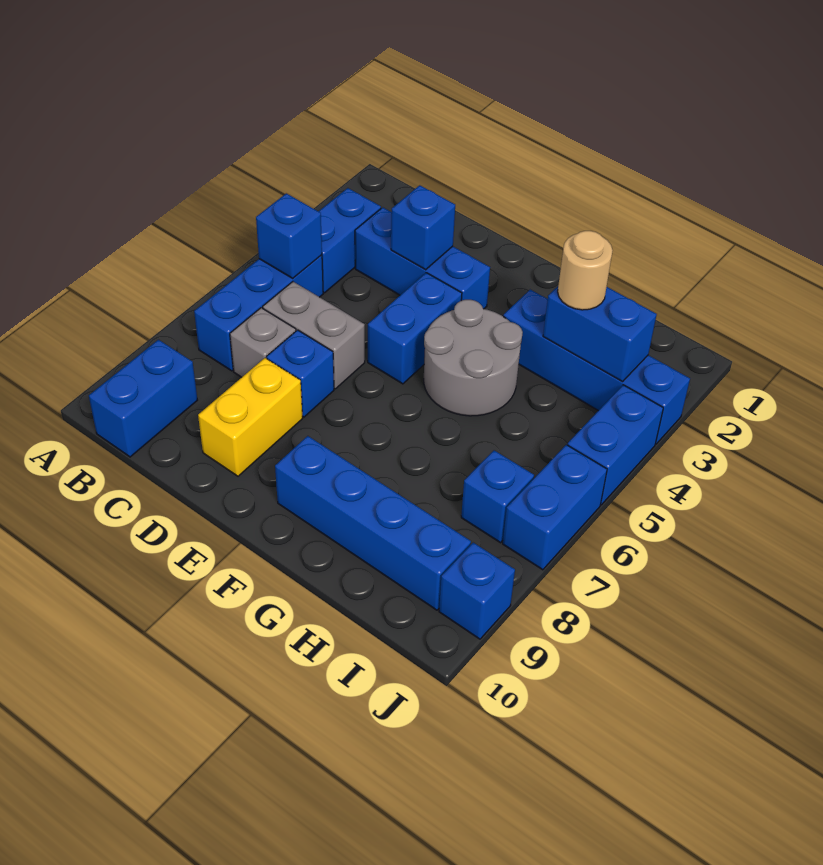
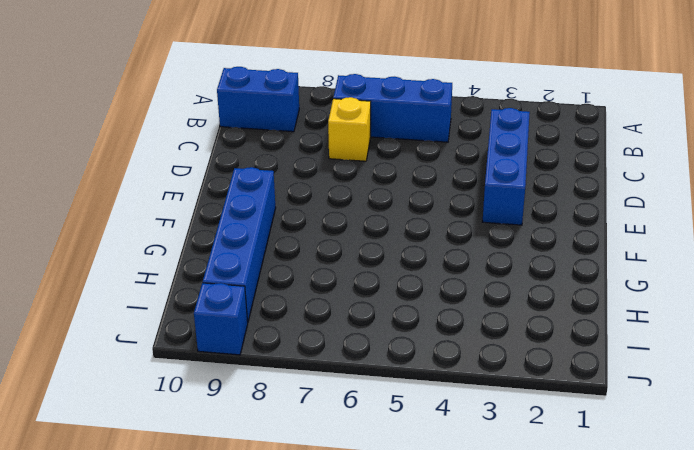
yellow 1x1 brick [328,97,371,161] -> grey 1x1 brick [230,308,296,377]
none -> blue 1x2 brick [319,188,381,293]
none -> grey 1x2 brick [263,282,365,389]
none -> blue 1x1 brick [267,330,334,417]

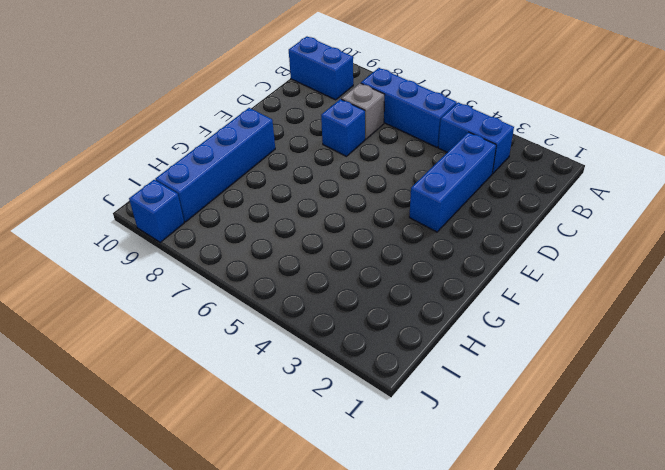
none -> grey 1x2 brick [263,282,365,389]
none -> yellow 1x2 brick [198,358,303,476]
none -> blue 1x2 brick [368,273,462,384]

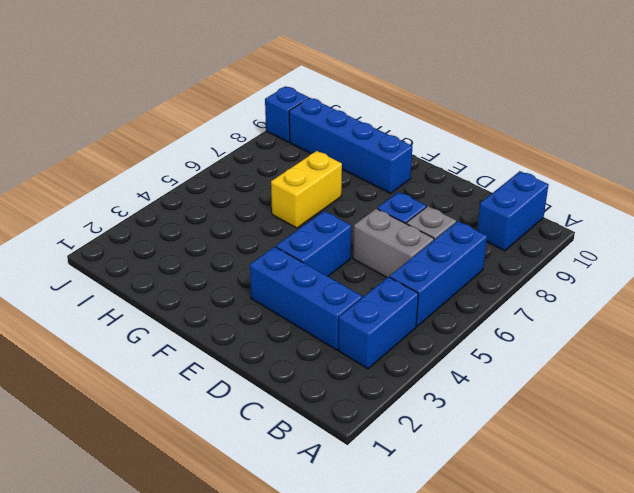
yellow 1x2 brick [271,151,342,228] -> yellow 1x2 brick moved to [198,358,303,476]
none -> grey 2x2 round brick [424,300,523,416]
none -> blue 1x4 brick [503,290,690,444]
none -> blue 1x1 brick [461,450,534,543]

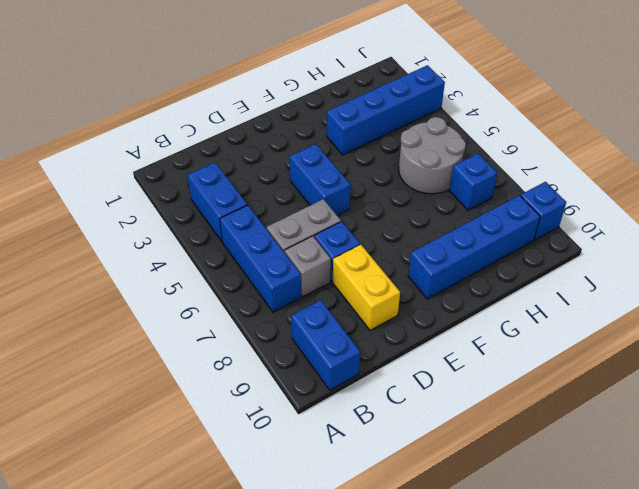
grey 2x2 round brick [399,117,466,194] -> grey 2x2 round brick moved to [424,300,523,416]
none -> blue 1x3 brick [355,207,490,309]
none -> blue 1x2 brick [567,385,663,505]
none -> blue 1x2 brick [503,445,607,570]

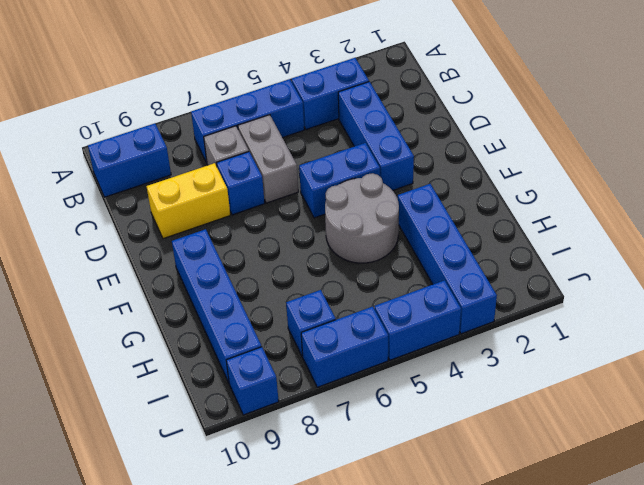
none -> blue 1x1 brick [256,193,322,278]
none -> blue 1x1 brick [391,185,455,270]
none -> blue 1x2 brick [543,287,657,382]

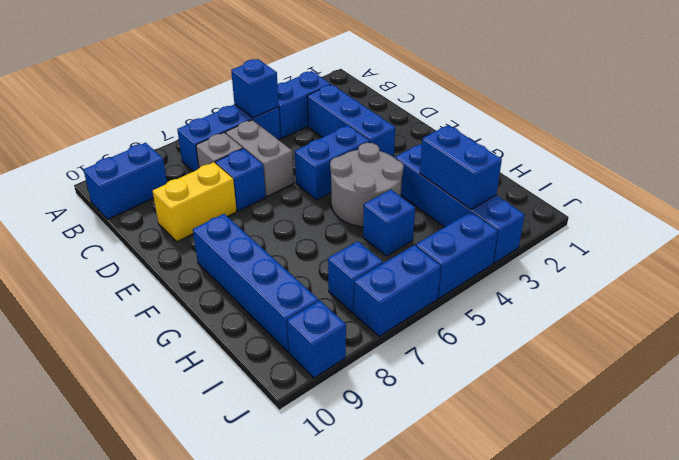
blue 1x1 brick [363,190,415,256] -> blue 1x1 brick moved to [391,185,455,270]
none -> tan 1x1 round brick [558,231,613,310]

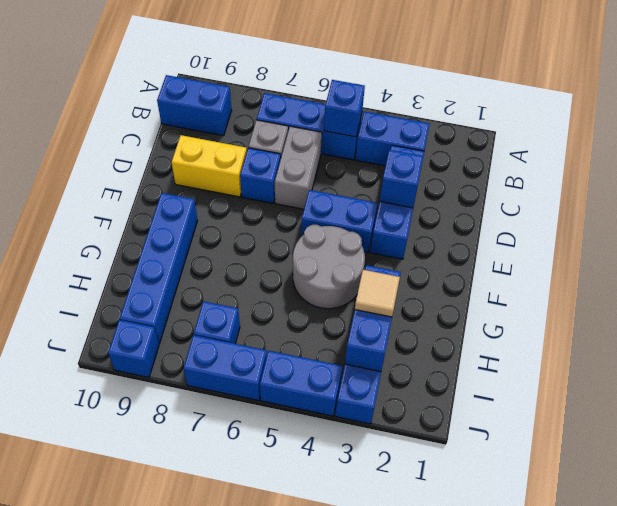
tan 1x1 tile [355,270,400,317] -> tan 1x1 round brick [558,231,613,310]

